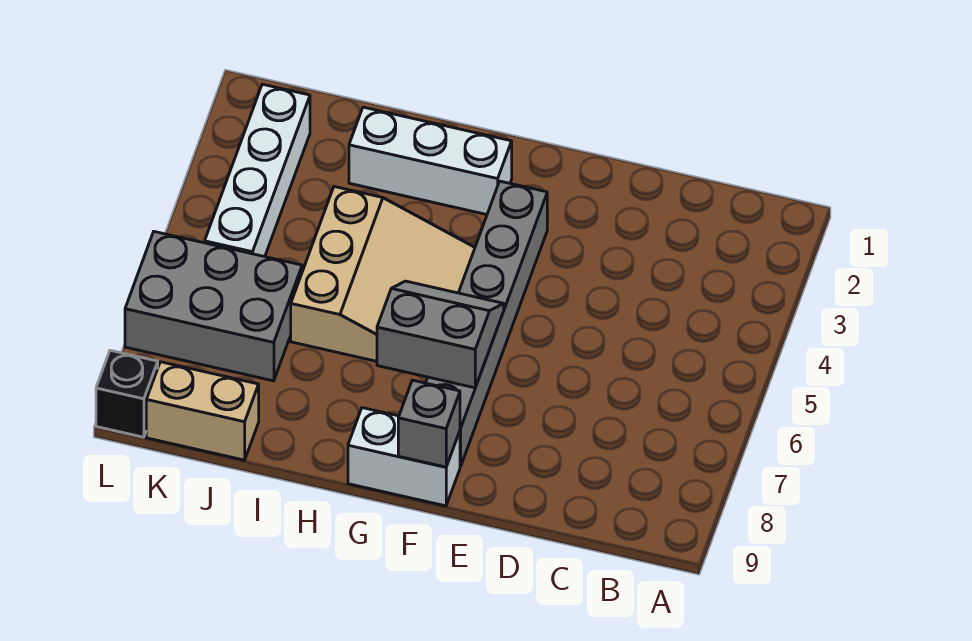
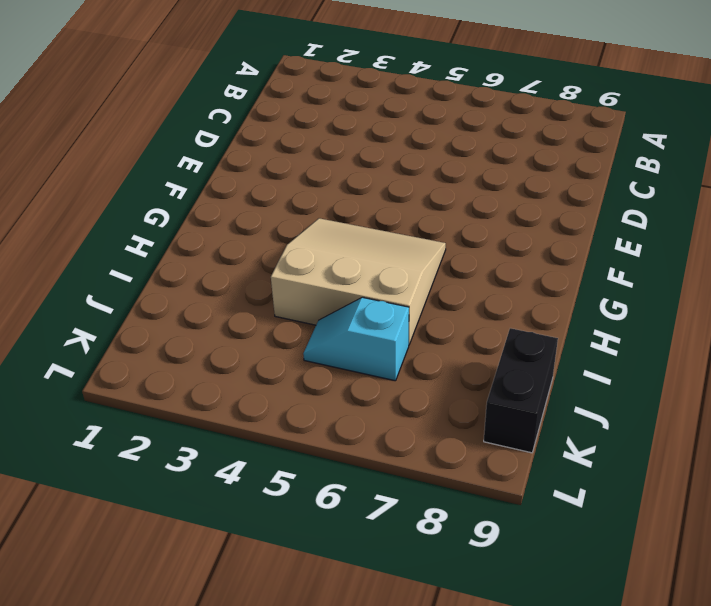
cyan 1x2 slope [303,297,409,381] -> grey 2x3 brick [125,232,302,381]
black 1x2 brick [484,328,558,453] -> tan 1x2 brick [146,362,259,460]
none -> grey 1x6 brick [426,181,547,466]
none -> white 1x2 brick [348,408,460,506]

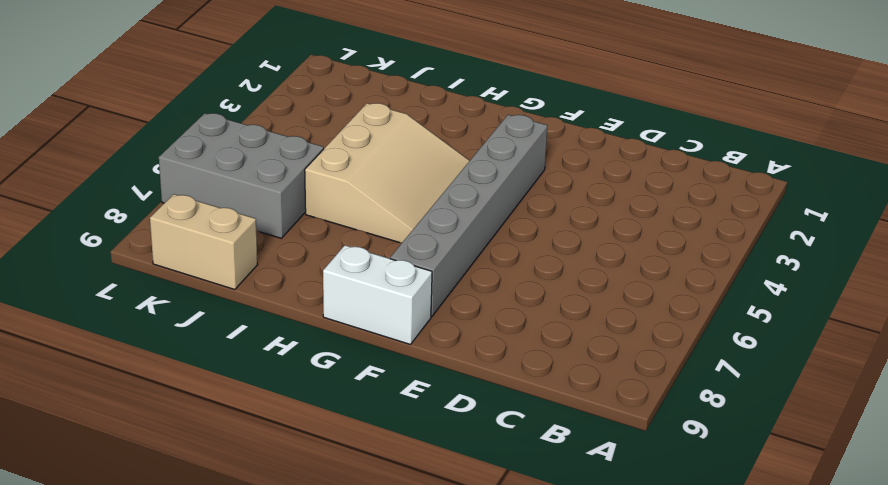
none -> white 1x3 brick [349,107,512,215]
none -> white 1x4 brick [205,84,310,257]

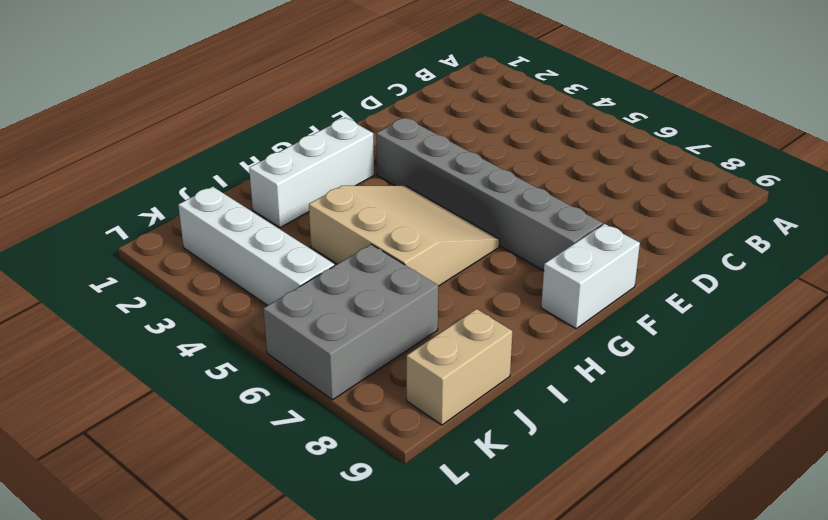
none -> black 1x1 brick [96,350,158,437]
none -> grey 2x2 slope [377,281,504,388]

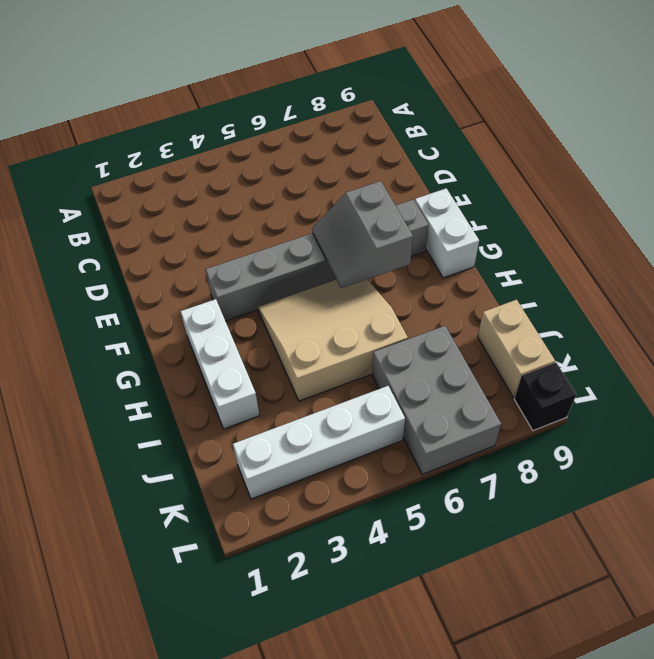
none -> grey 1x1 brick [398,380,460,467]

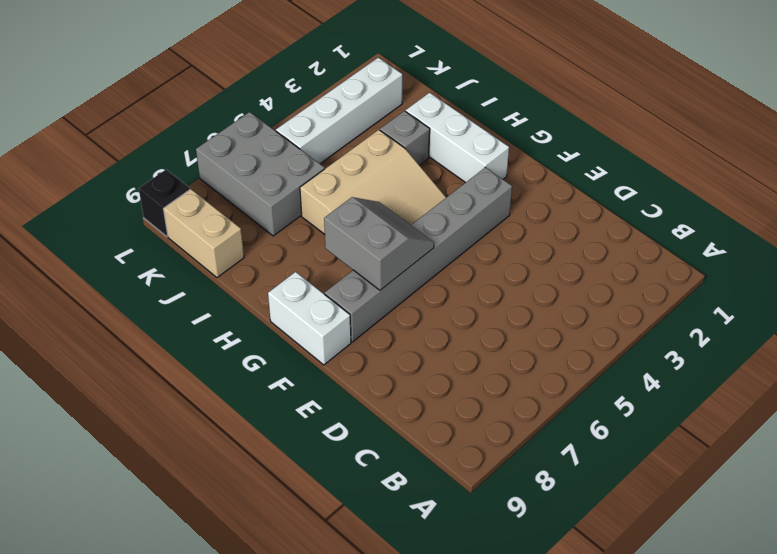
grey 1x1 brick [380,111,430,165] -> grey 1x1 brick moved to [398,380,460,467]

